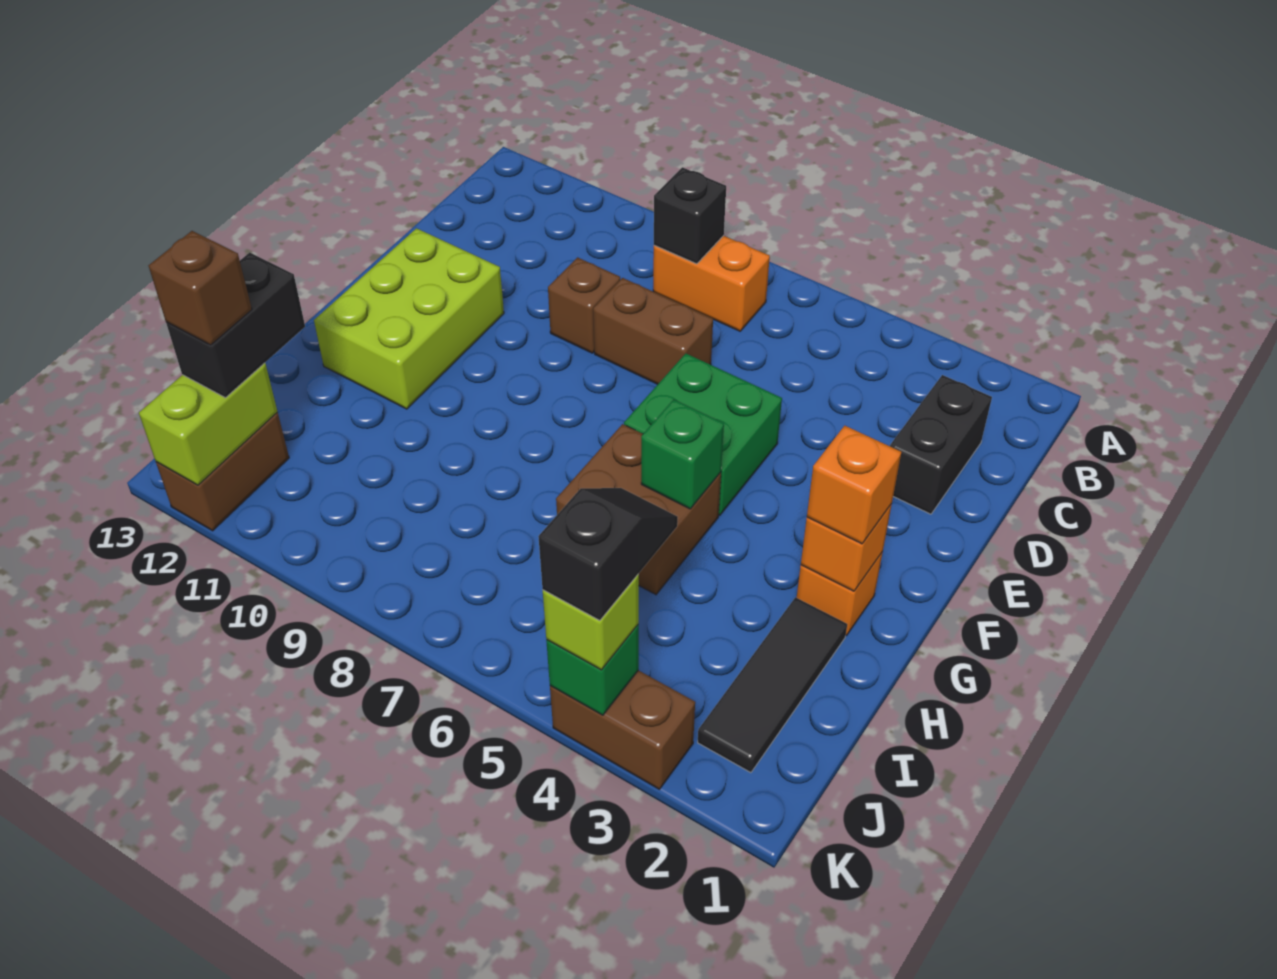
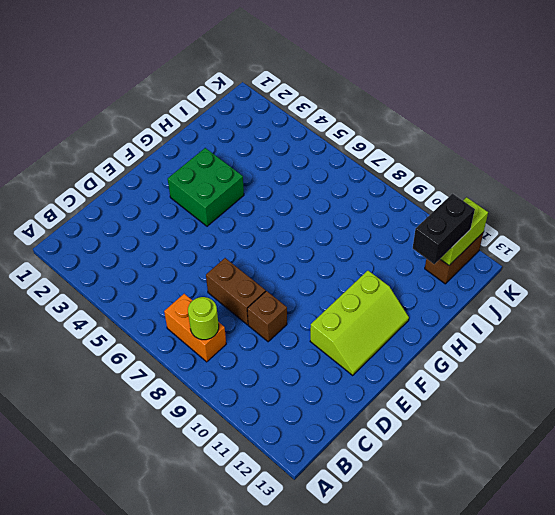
lime 1x1 round brick [188,297,219,340] -> black 1x1 brick [654,167,726,264]
lime 2x3 slope [310,271,409,375] -> lime 2x3 brick [314,228,504,409]
green 2x2 brick [168,148,244,226] -> green 2x2 brick moved to [624,353,782,515]
none -> black 1x2 brick [890,375,992,514]
none -> orange 1x1 brick [797,552,883,636]
none -> brown 2x2 brick [556,424,721,595]

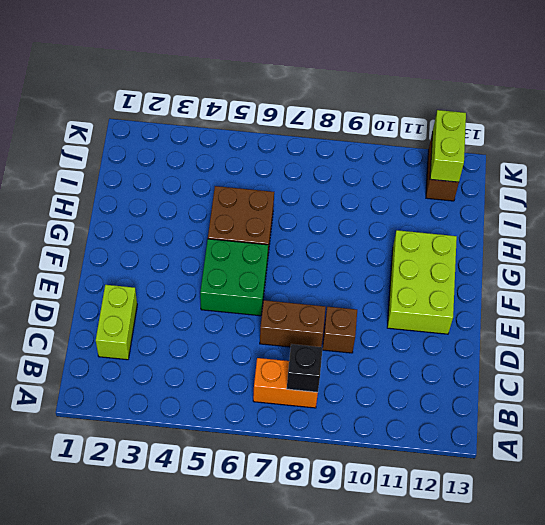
lime 1x2 brick [96,285,137,360] -> black 1x2 brick [890,375,992,514]
none -> orange 1x1 brick [797,552,883,636]
none -> black 1x3 tile [698,597,847,773]
none -> brown 1x2 brick [550,670,695,789]

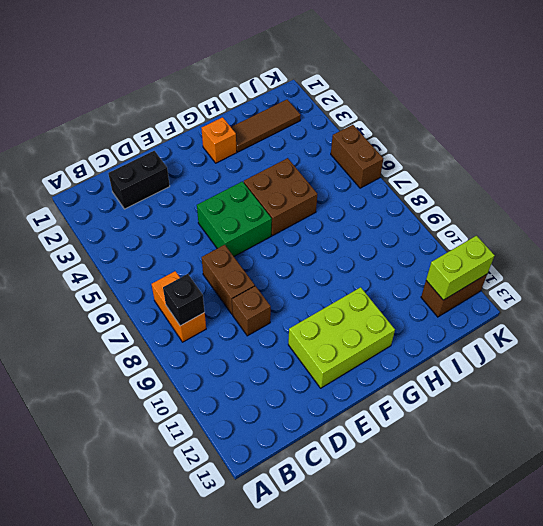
brown 1x3 tile [231,100,301,152] -> black 1x3 tile [698,597,847,773]
brown 1x2 brick [331,125,383,188] -> brown 1x2 brick moved to [550,670,695,789]
none -> orange 1x1 brick [801,504,892,591]
none -> green 1x1 brick [641,399,724,509]
none -> green 1x1 brick [546,624,639,715]

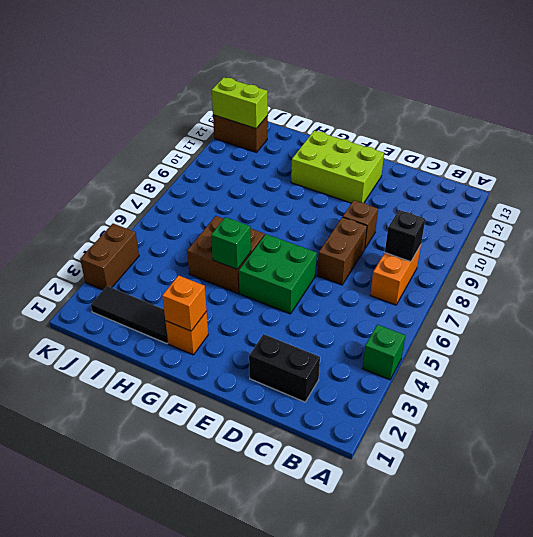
green 1x1 brick [362,325,405,380] -> green 1x1 brick moved to [546,624,639,715]
none -> orange 1x1 brick [807,426,901,544]
none -> black 1x2 brick [166,252,305,398]
none -> lime 1x1 brick [543,574,639,670]

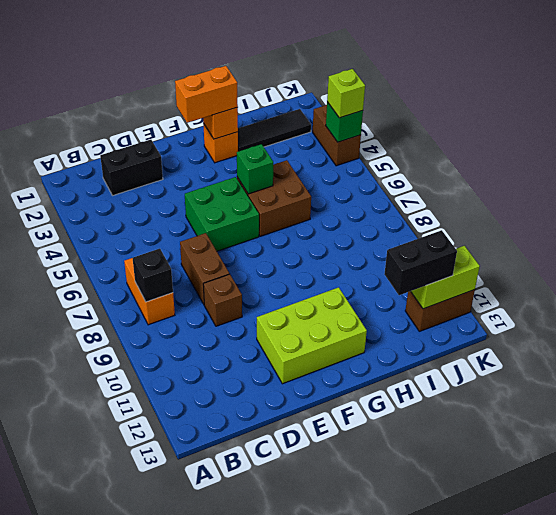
orange 1x2 brick [175,66,238,123] -> orange 1x1 brick [807,426,901,544]
none -> black 1x2 slope [538,488,678,621]
none -> brown 1x1 brick [149,231,252,345]

